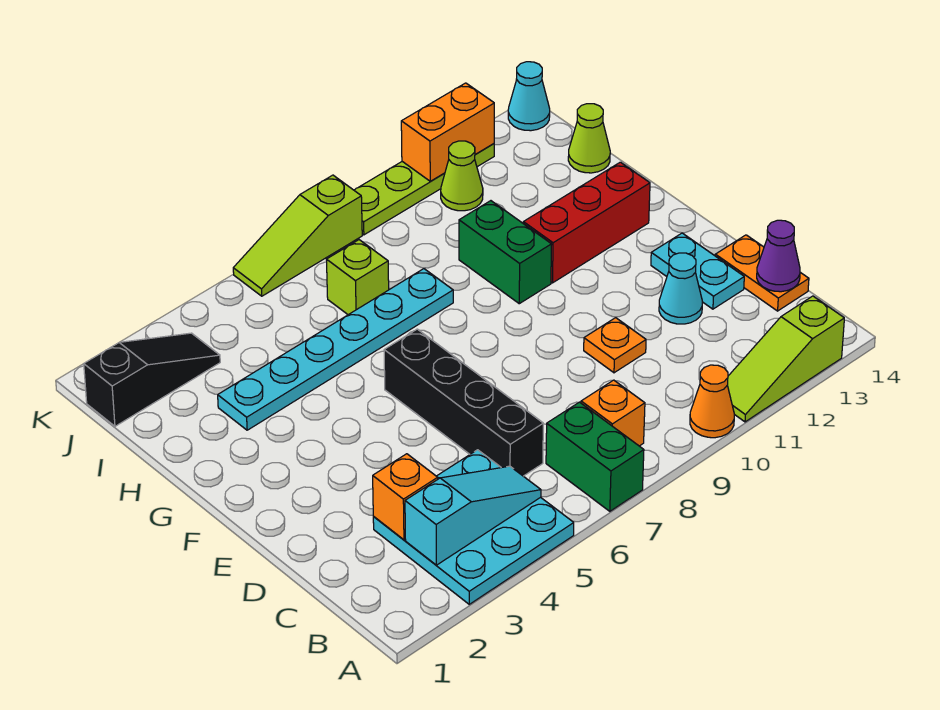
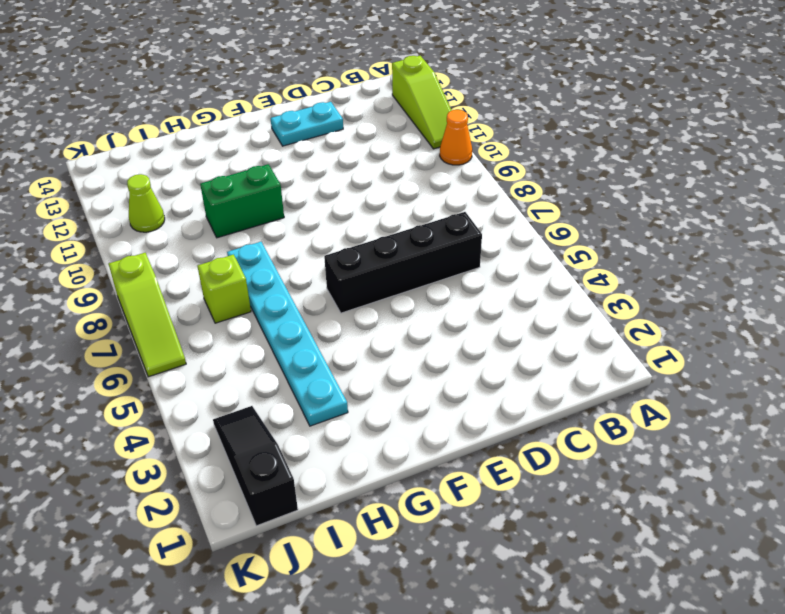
none -> cyan 3x3 plate [373,450,574,604]
none -> green 1x2 brick [546,402,644,511]
none -> orange 1x1 brick [581,380,645,446]

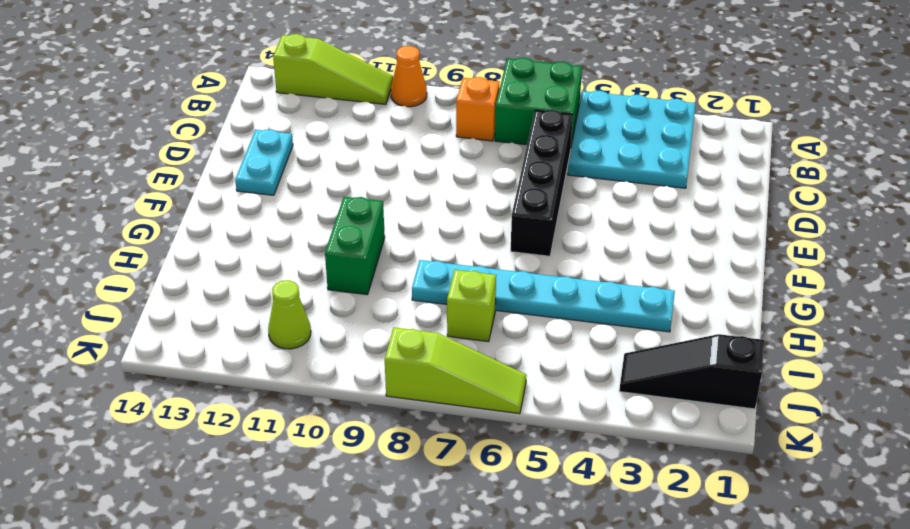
green 2x2 brick [495,58,582,145] -> green 1x2 brick [546,402,644,511]
none -> orange 1x2 plate [715,235,809,311]
none -> orange 1x1 plate [584,318,646,373]
none -> cyan 1x1 cone [659,253,702,324]

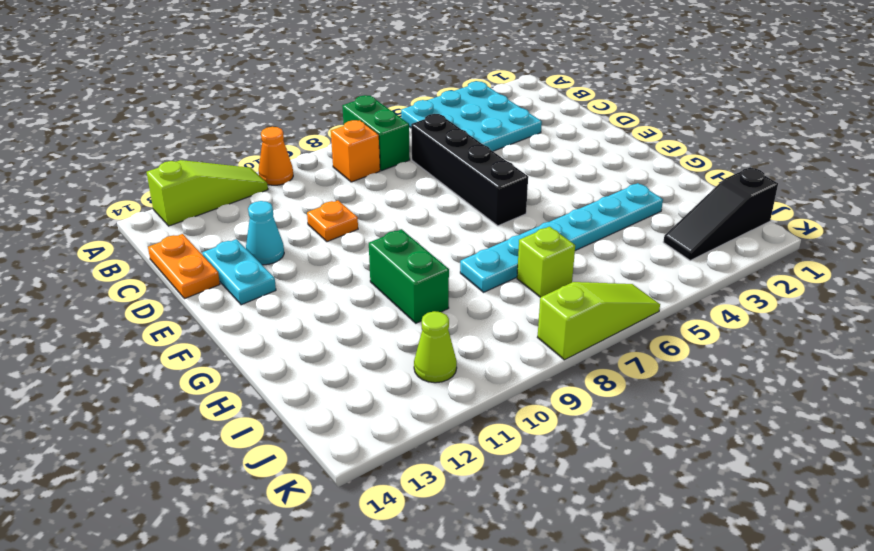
none -> red 1x3 brick [523,162,650,283]
none -> lime 1x1 cone [568,104,610,173]
none -> lime 1x4 plate [354,144,494,235]

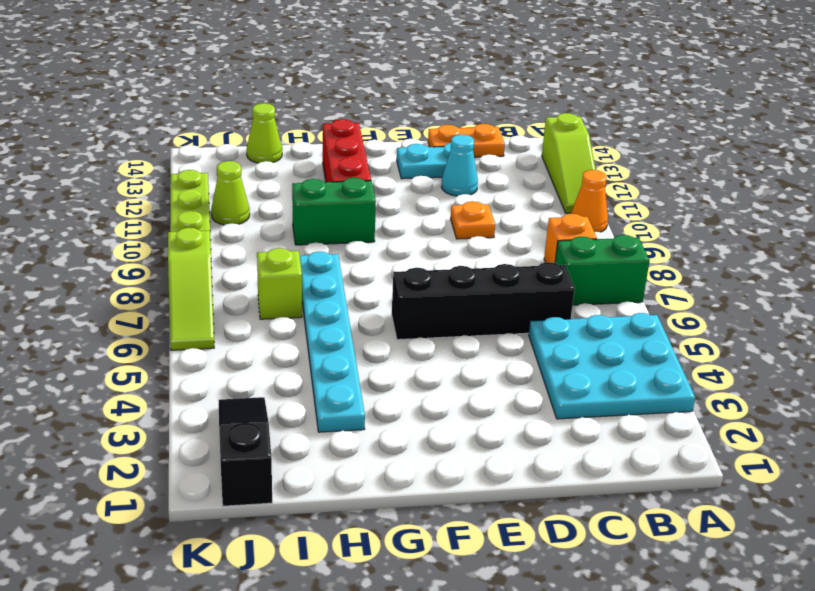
none -> cyan 1x1 cone [508,62,550,131]
none -> cyan 1x3 slope [405,466,541,565]
none -> orange 1x1 brick [373,454,438,540]

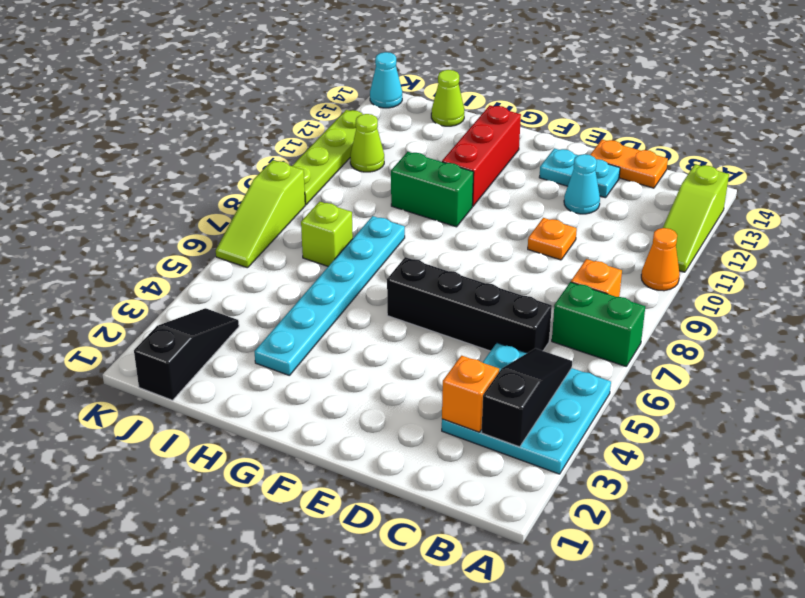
black 1x3 slope [481,348,572,447] -> cyan 1x3 slope [405,466,541,565]
none -> purple 1x1 cone [757,220,800,292]
none -> orange 1x2 brick [401,83,494,181]

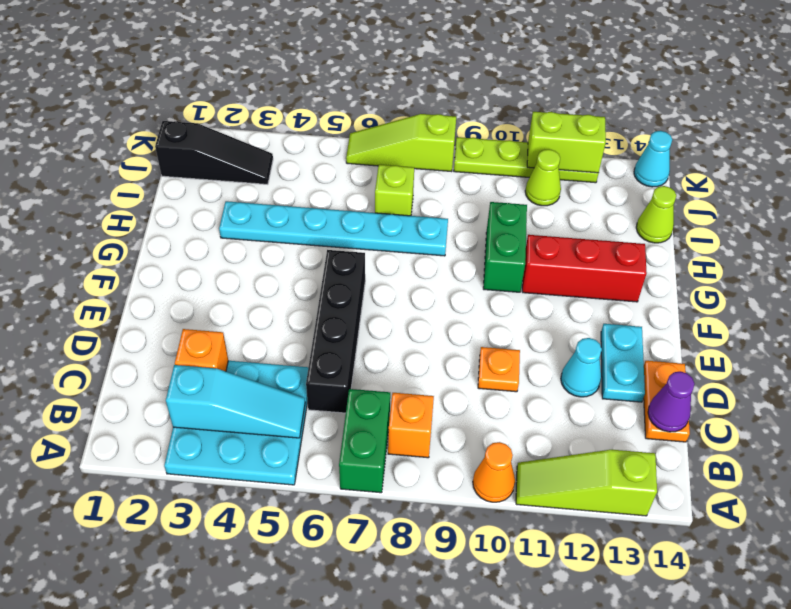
lime 1x2 brick [527,112,606,173] -> orange 1x2 brick [401,83,494,181]

